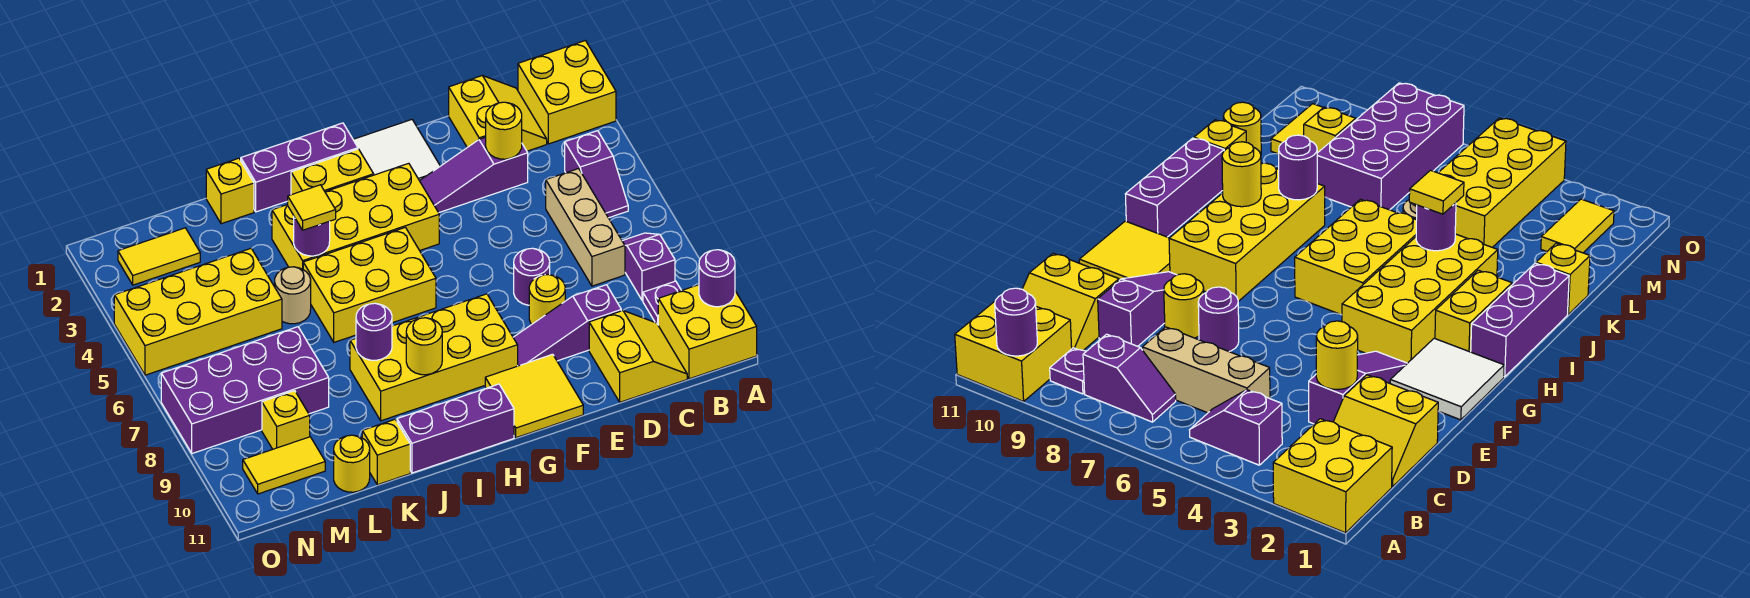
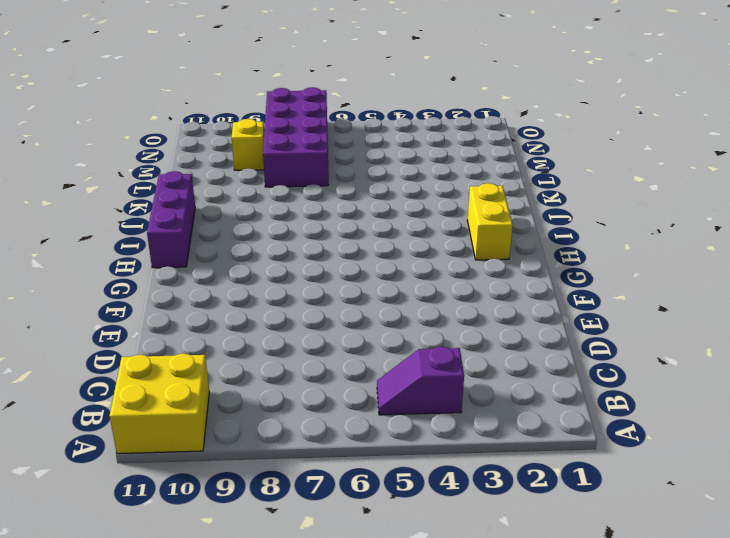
none -> yellow 2x2 brick [518,41,616,144]
none -> purple 1x2 slope [622,233,675,301]
none -> purple 1x1 plate [643,281,681,324]
none -> yellow 2x2 slope [449,76,547,151]

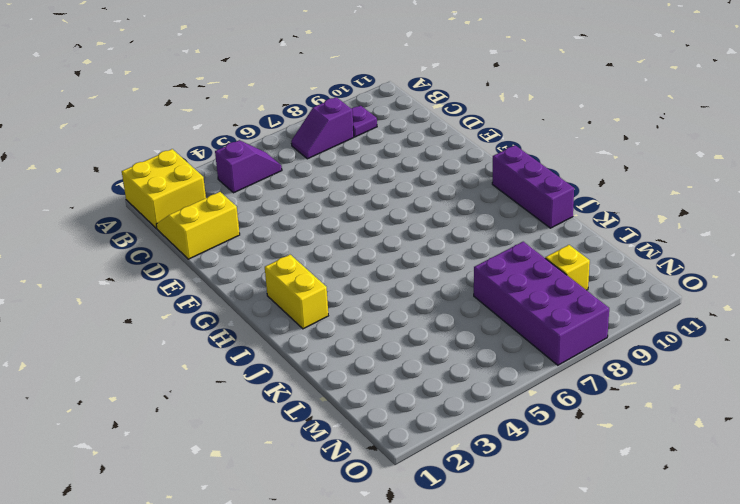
none -> yellow 2x2 brick [658,285,757,379]
none -> tan 1x3 brick [546,169,625,286]
none -> yellow 2x2 slope [589,311,687,402]
none -> purple 1x3 slope [420,137,528,213]

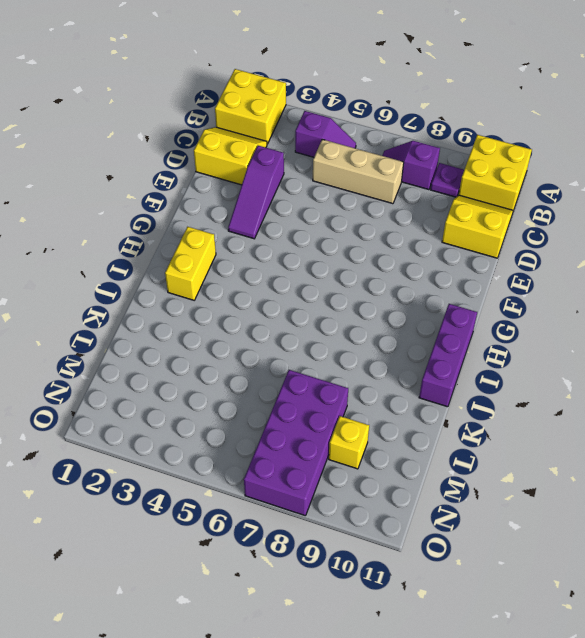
none -> purple 1x3 slope [513,285,621,366]
none -> purple 1x1 round brick [514,248,550,305]
none -> yellow 1x1 round brick [529,274,565,324]
none -> white 2x2 tile [353,120,440,181]

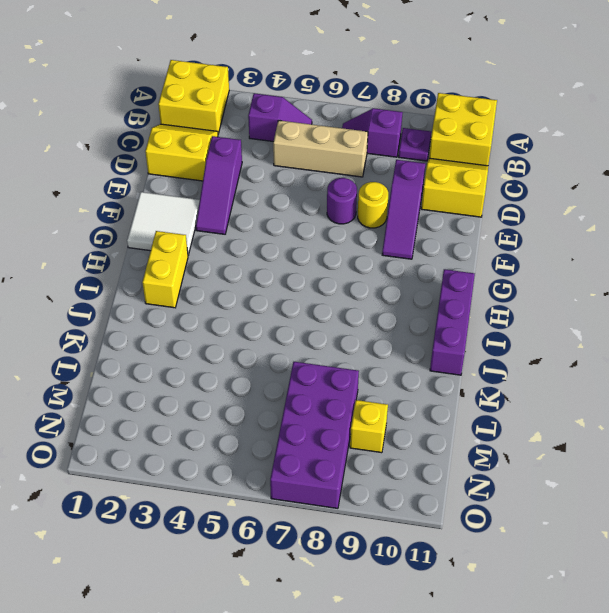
none -> yellow 2x2 tile [485,354,583,438]
none -> yellow 2x4 brick [272,163,439,269]
none -> yellow 2x4 brick [350,294,518,421]
none -> purple 1x3 brick [241,123,358,212]

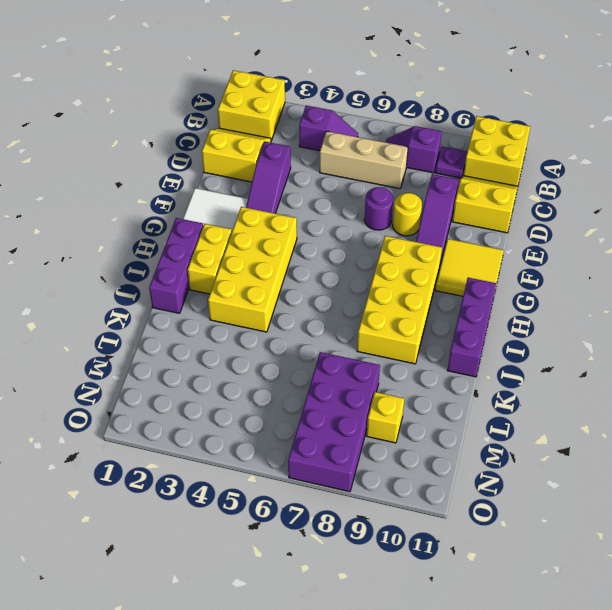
none -> yellow 2x3 brick [303,227,436,342]
none -> yellow 1x1 brick [206,158,254,224]
none -> tan 1x1 round brick [275,267,311,324]
none -> yellow 1x1 brick [362,419,410,485]

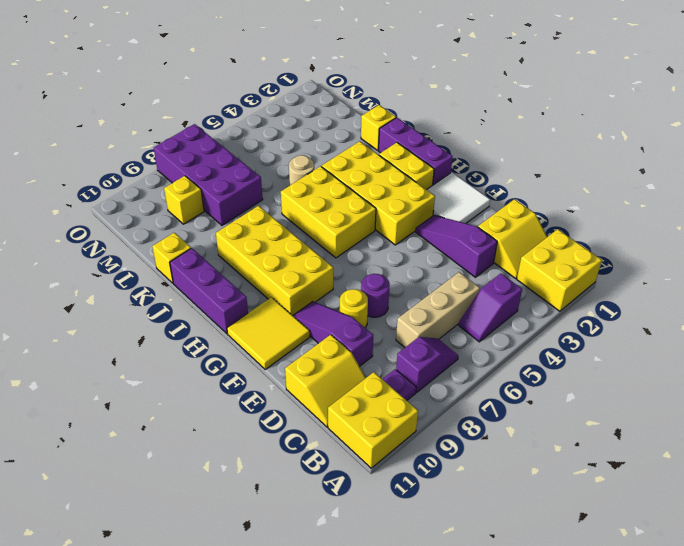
none -> yellow 2x4 brick [114,248,282,375]
none -> yellow 1x1 round brick [334,435,370,492]
none -> yellow 1x2 tile [118,228,200,285]
none -> yellow 1x2 tile [243,437,325,494]

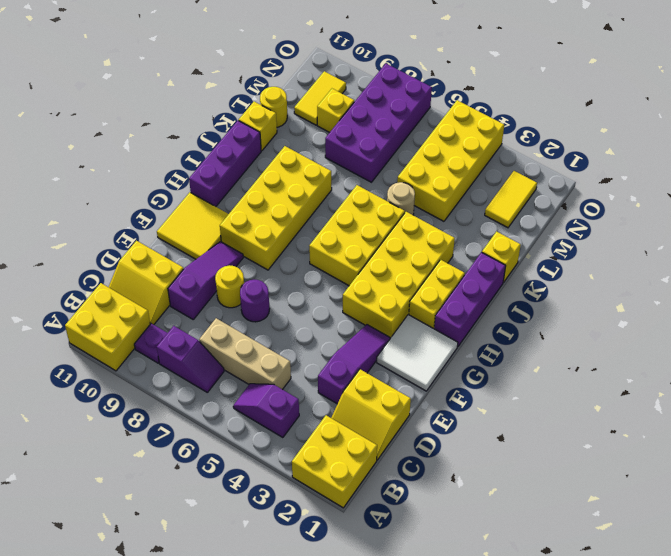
none -> purple 1x1 round brick [699,250,735,307]
none -> yellow 1x1 round brick [486,102,522,159]
none -> yellow 1x1 round brick [406,318,442,375]
none -> purple 1x1 round brick [294,217,330,256]

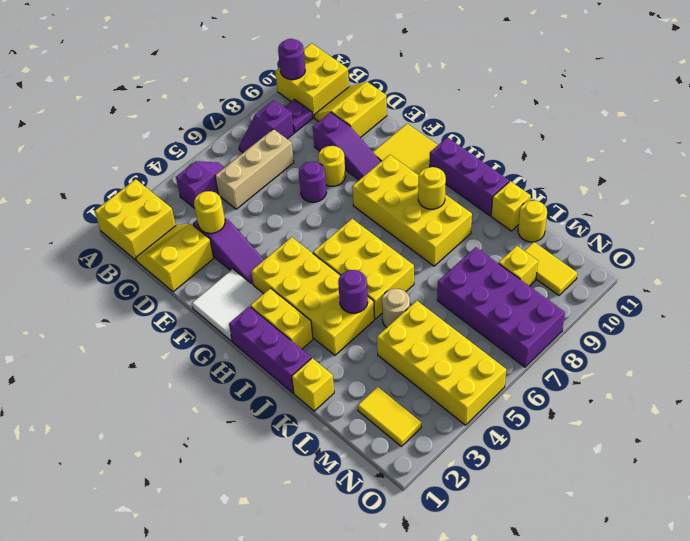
none -> purple 1x1 round brick [356,303,392,360]
none -> yellow 1x1 tile [288,185,336,230]

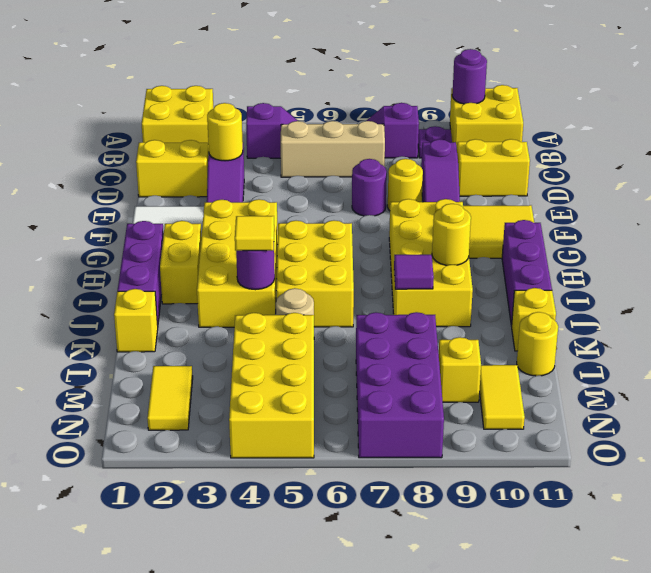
purple 1x1 tile [394,255,434,289] -> purple 1x1 round brick [356,303,392,360]

